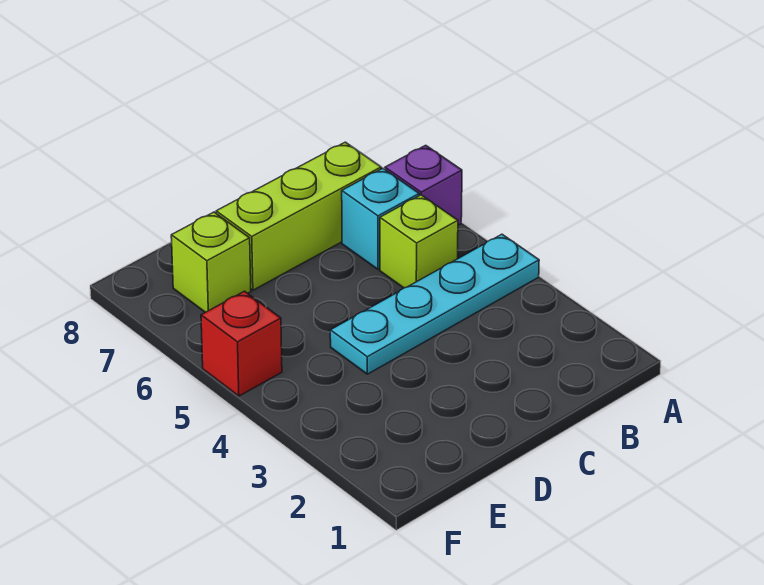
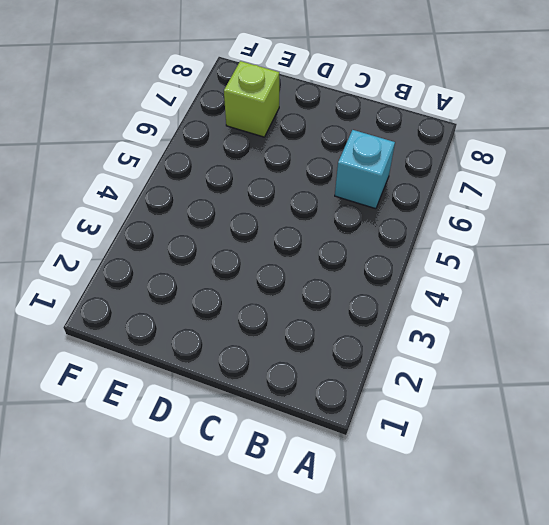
none -> cyan 1x4 plate [330,234,539,374]
none -> purple 1x1 brick [385,145,462,225]

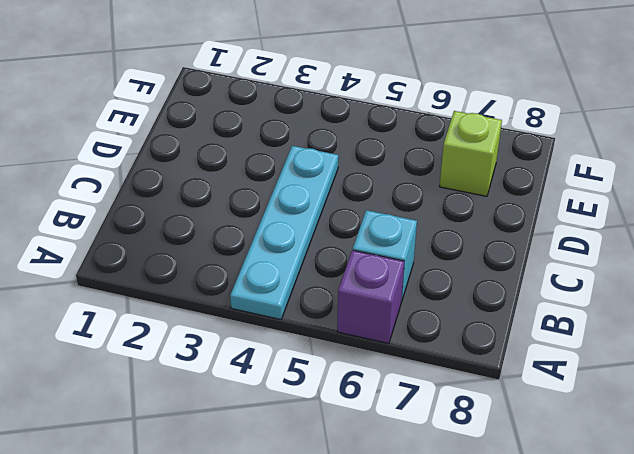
none -> lime 1x1 brick [380,195,458,288]
none -> lime 1x3 brick [216,142,381,290]

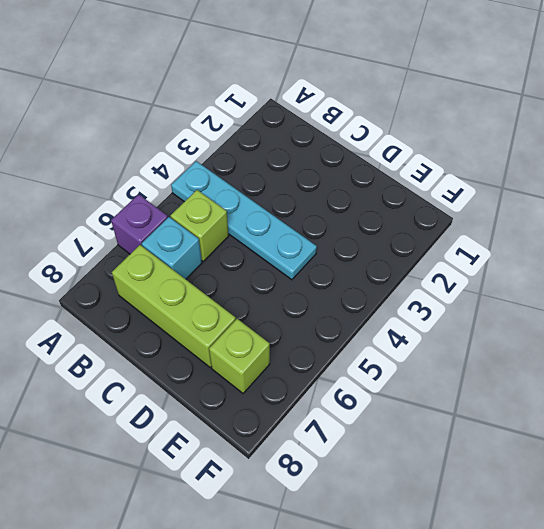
none -> red 1x1 brick [201,291,282,396]

